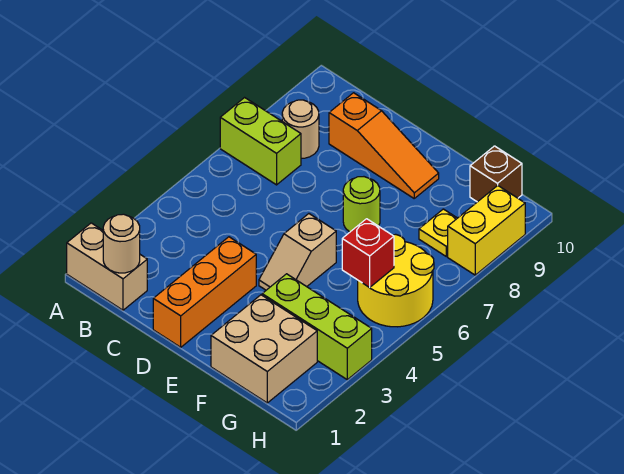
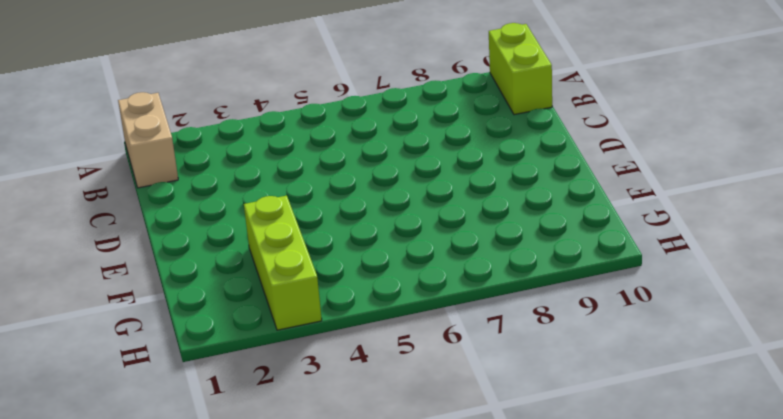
lime 1x2 brick [489,23,552,115] -> lime 1x2 brick moved to [220,98,301,185]
none -> tan 1x1 round brick [282,100,319,158]
none -> orange 1x3 slope [329,93,439,198]
none -> orange 1x3 brick [153,237,256,347]

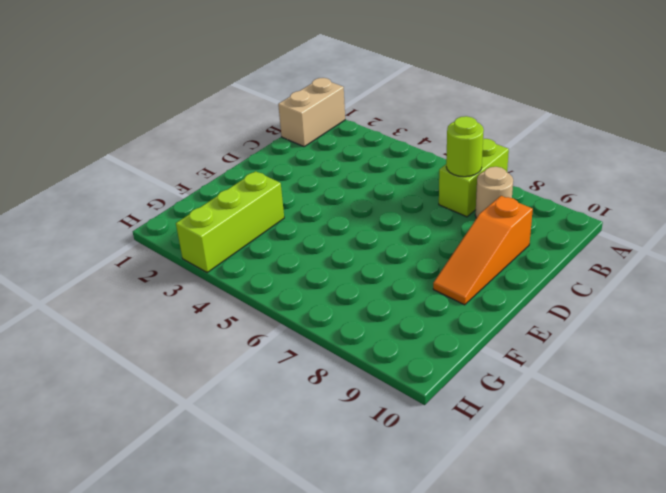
lime 1x1 round brick [446,116,484,177] -> lime 1x1 round brick moved to [343,177,380,232]
none -> orange 1x3 brick [153,237,256,347]
none -> tan 1x2 slope [259,214,336,290]
none -> tan 2x2 brick [211,295,317,403]

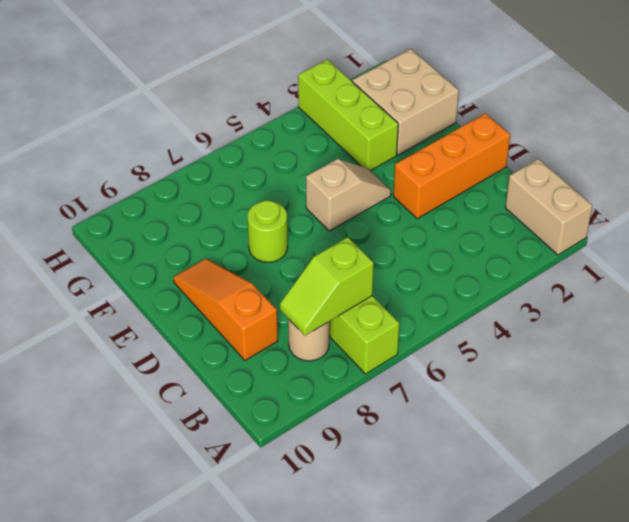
lime 1x2 slope [280,237,374,336] -> none
none -> yellow 2x2 round brick [358,234,434,327]
none -> yellow 1x1 plate [419,209,457,257]
none -> brown 1x1 brick [470,146,522,202]

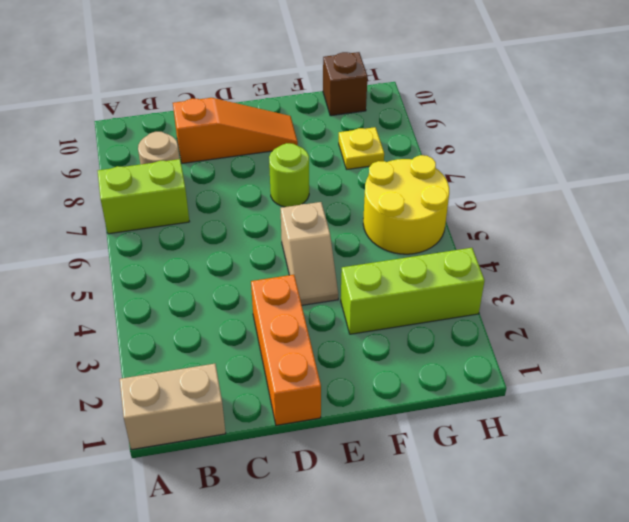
none -> tan 2x2 brick [211,295,317,403]
none -> yellow 1x2 brick [448,186,525,275]
none -> tan 1x1 round brick [103,214,140,273]

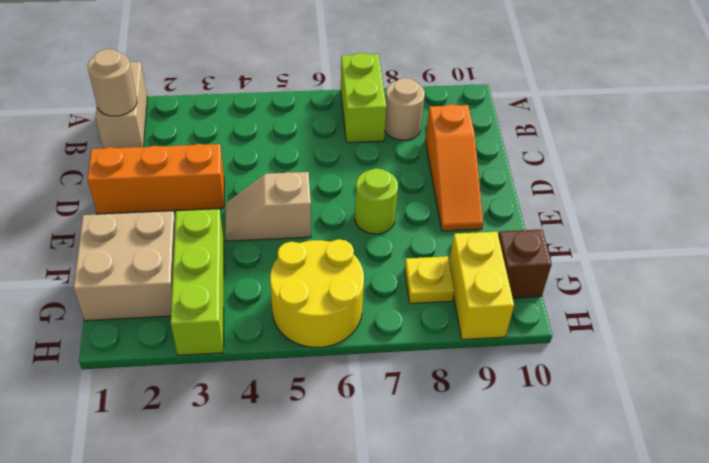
yellow 1x2 brick [449,232,514,340] -> yellow 1x2 brick turned to [448,186,525,275]
none -> red 1x1 brick [342,219,394,288]

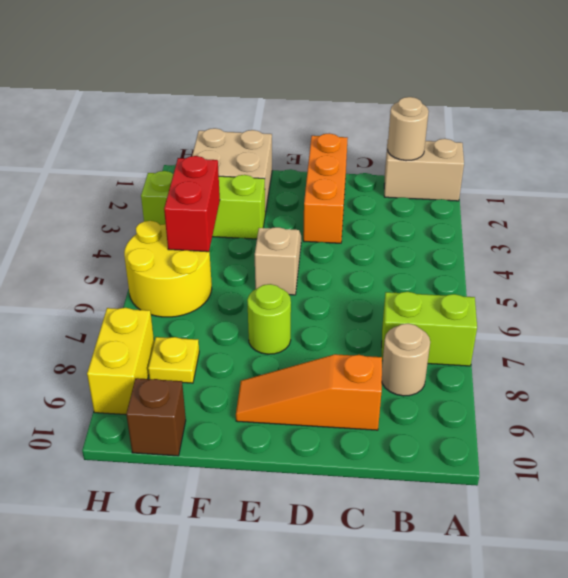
red 1x2 brick [164,156,220,252] -> red 1x1 brick [342,219,394,288]

